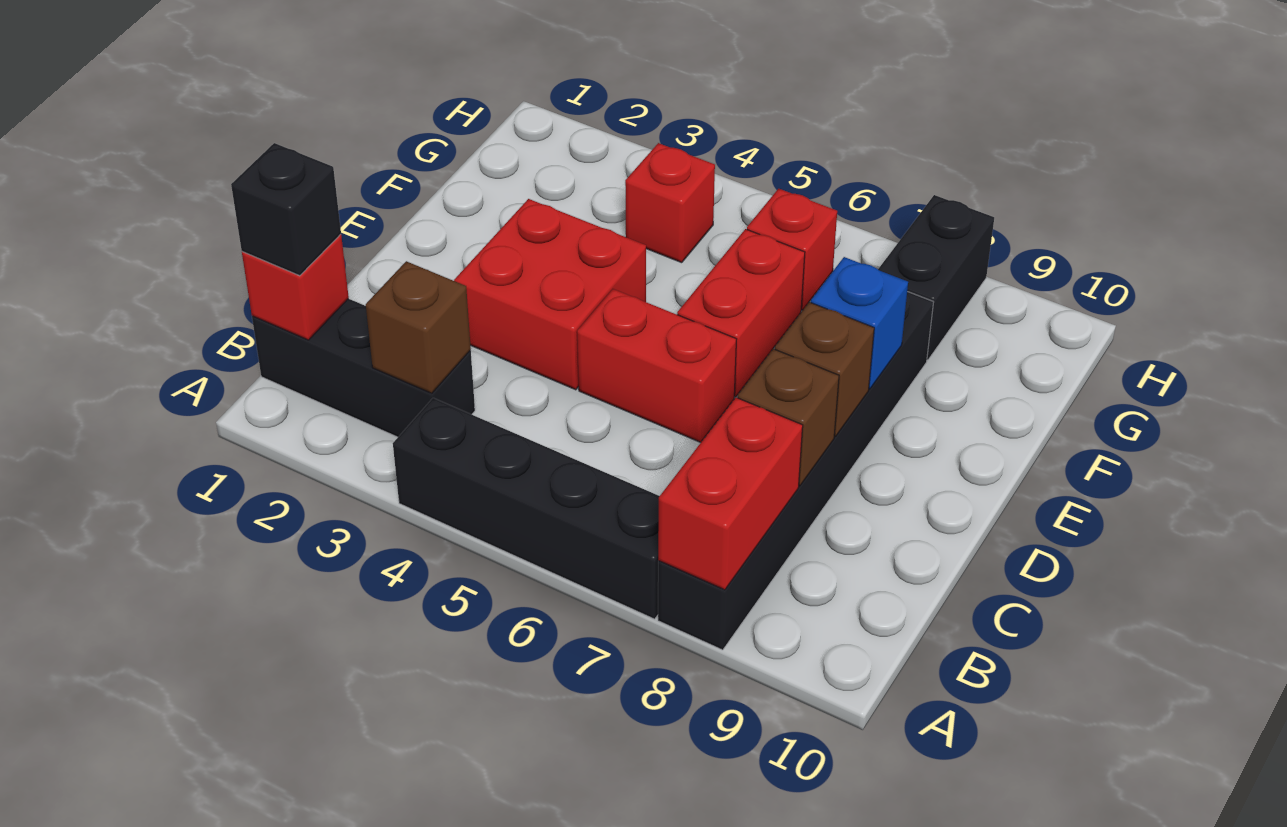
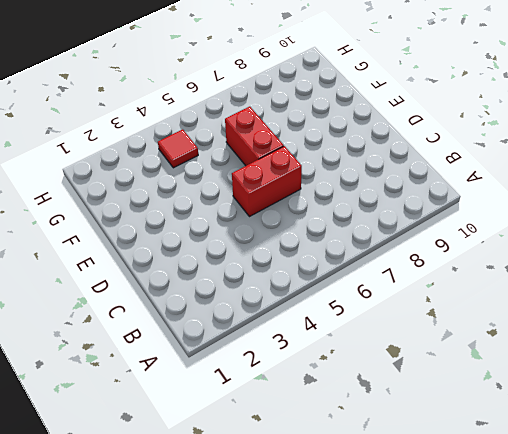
red 1x1 tile [158,129,198,168] -> red 1x1 brick [625,143,715,263]
none -> black 1x4 brick [393,398,659,619]
none -> black 1x6 brick [658,292,934,650]
none -> black 1x3 brick [252,299,475,437]

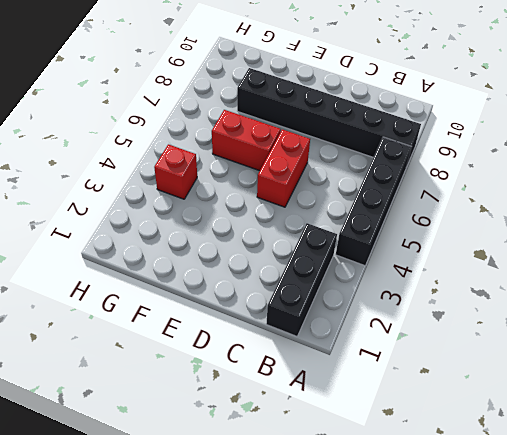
none -> red 2x2 brick [454,199,646,390]
none -> red 1x1 brick [747,189,837,310]
none -> black 1x2 brick [878,195,994,360]

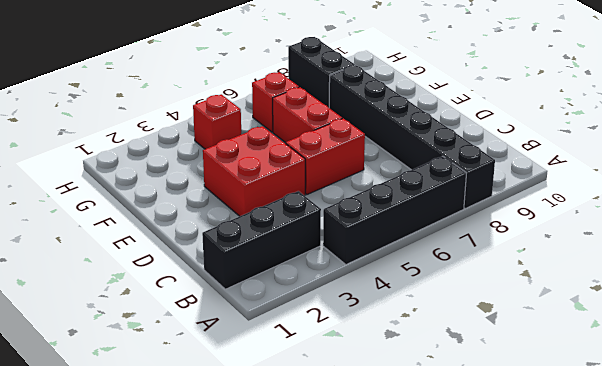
none -> red 1x2 brick [658,398,803,590]
none -> red 1x1 brick [242,234,349,340]
none -> brown 1x1 brick [366,261,471,393]

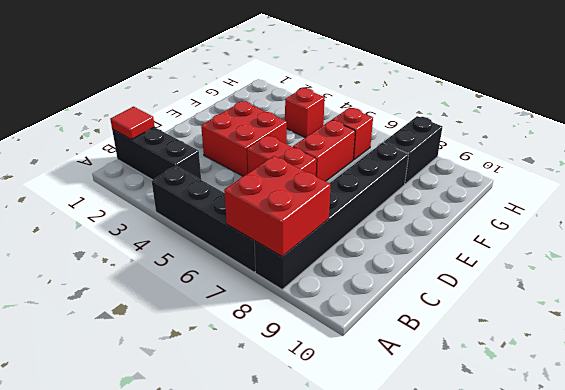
red 2x2 brick [224,156,331,257] -> red 1x2 brick [658,398,803,590]
red 1x1 tile [110,107,155,140] -> red 1x1 brick [242,234,349,340]
none -> brown 1x1 brick [366,261,471,393]
none -> brown 1x1 brick [738,349,839,486]
none -> brown 1x1 brick [775,302,874,436]

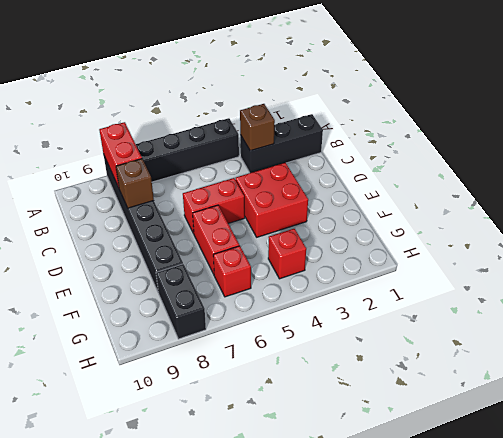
none -> red 1x1 brick [242,234,349,340]
none -> brown 1x1 brick [775,302,874,436]
none -> blue 1x1 brick [811,257,908,389]

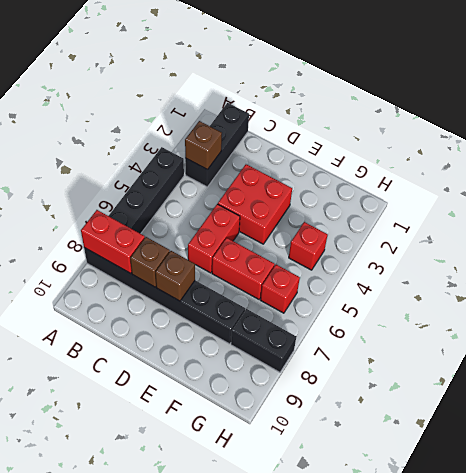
none -> red 1x1 brick [242,234,349,340]
none -> blue 1x1 brick [811,257,908,389]
none -> black 1x1 brick [231,143,341,276]

